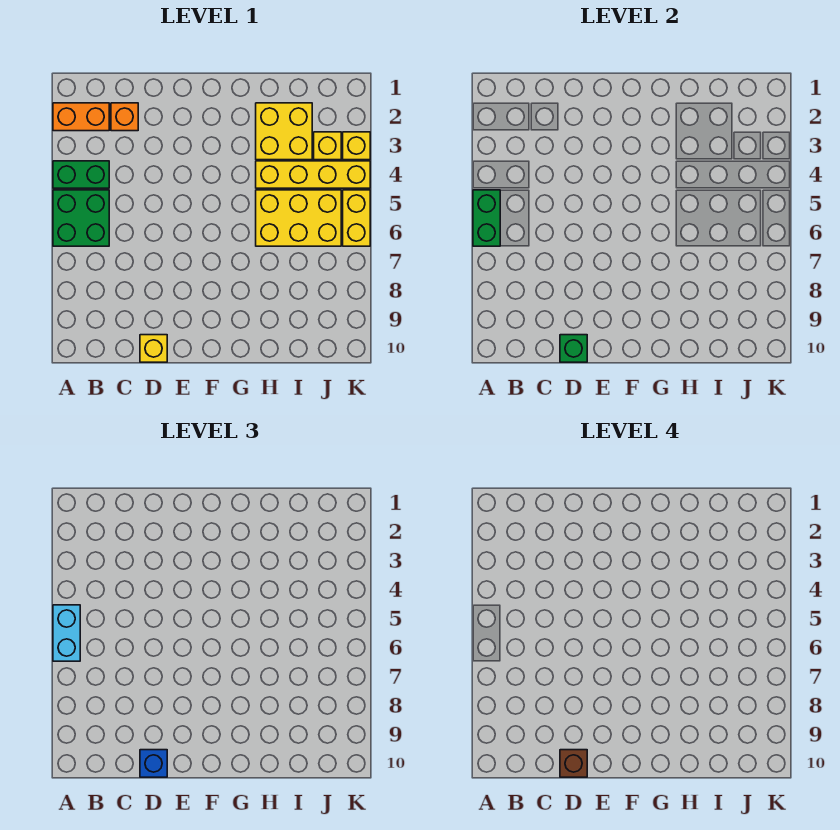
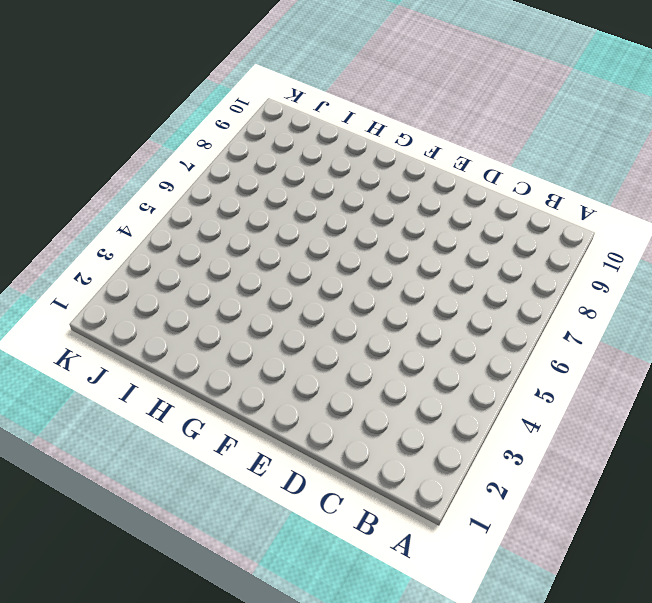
none -> orange 1x2 brick [53,103,109,131]
none -> green 1x2 brick [53,161,109,188]
none -> green 2x2 brick [53,190,109,246]

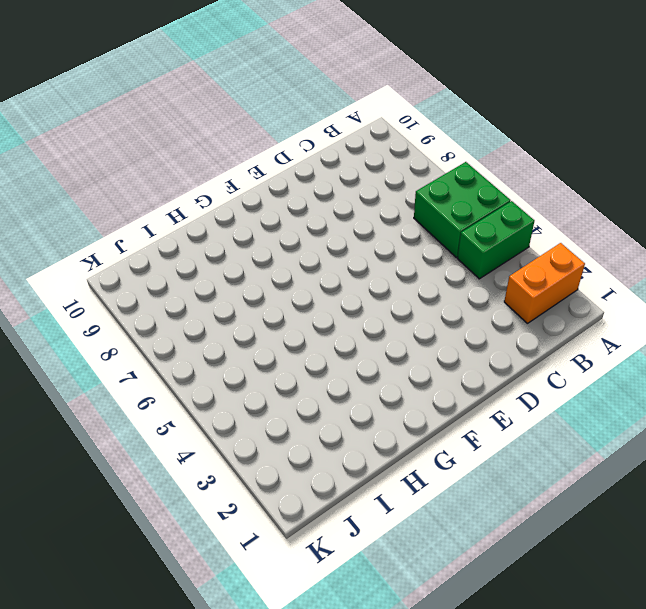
none -> orange 1x1 brick [111,103,138,131]
none -> yellow 1x1 brick [140,335,167,362]
none -> yellow 2x2 brick [256,103,312,160]

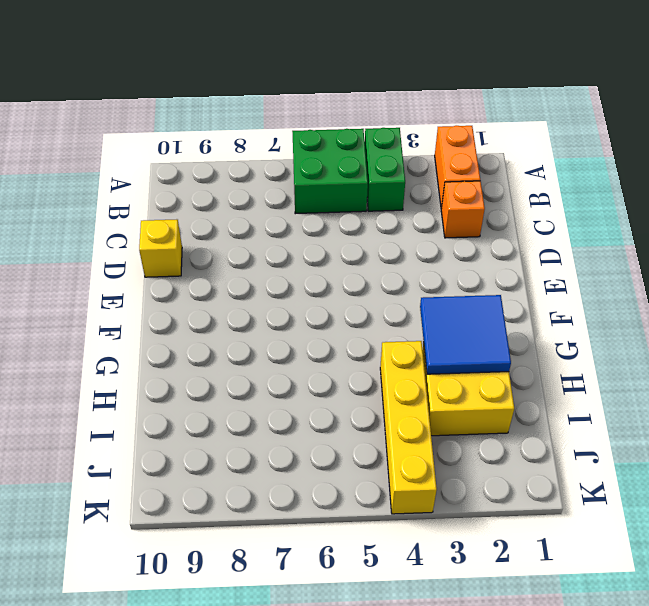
blue 2x2 tile [420,295,511,374] -> none
none -> yellow 2x3 brick [256,190,341,246]
none -> yellow 1x1 brick [314,132,341,160]
none -> yellow 1x1 brick [343,132,370,160]

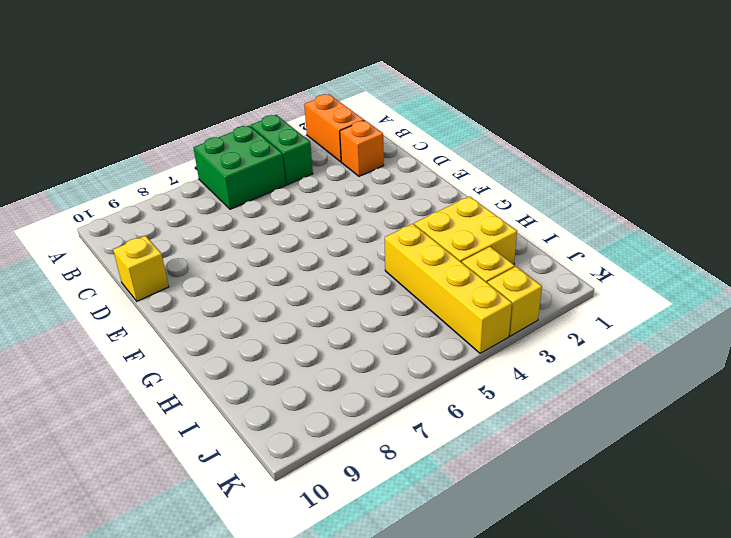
none -> yellow 2x3 brick [256,190,341,246]
none -> yellow 1x2 brick [343,190,370,246]
none -> green 1x2 brick [473,190,500,246]

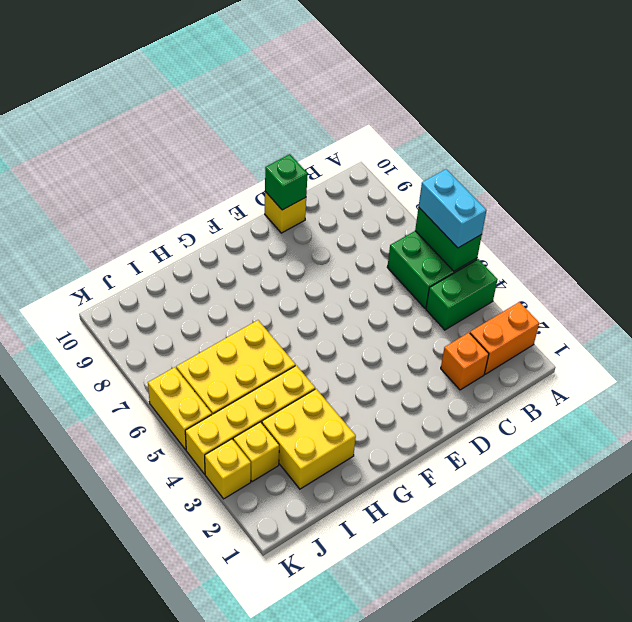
none -> blue 1x1 brick [140,750,167,777]
none -> brown 1x1 brick [560,750,587,777]

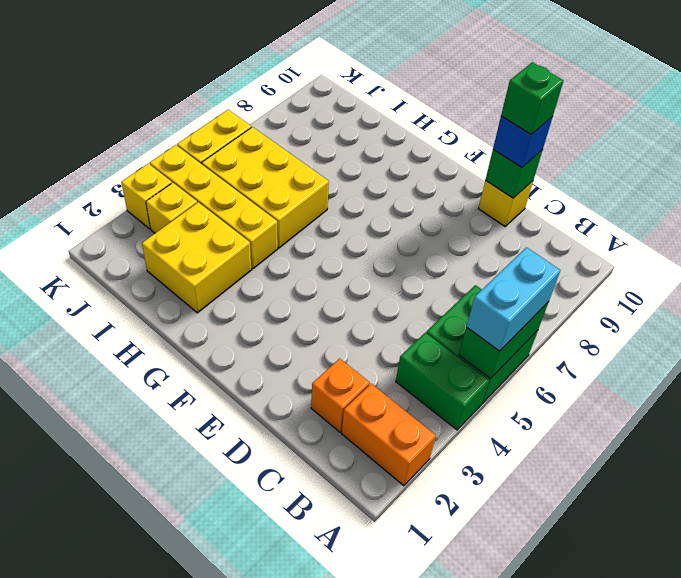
green 1x1 brick [501,62,564,135] -> brown 1x1 brick [560,750,587,777]

